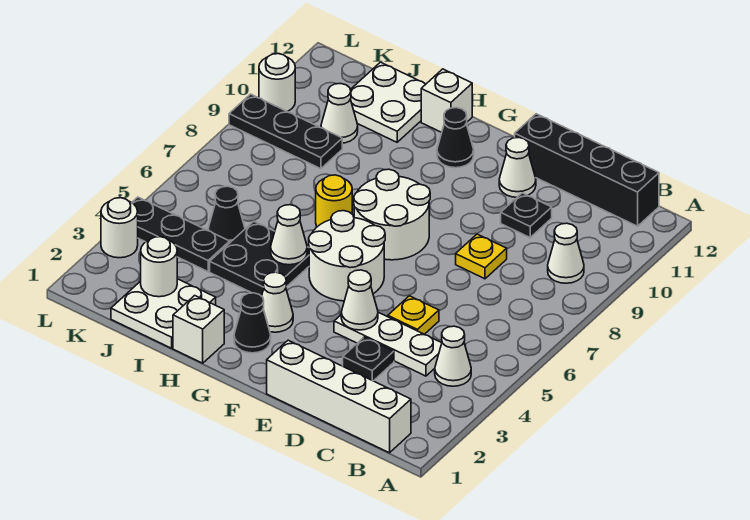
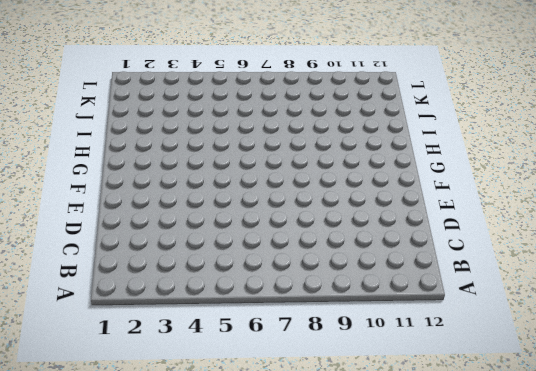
none -> white 1x4 brick [267,340,411,453]
none -> white 1x1 cone [435,326,471,386]
none -> white 1x1 cone [548,223,584,283]
none -> black 1x4 brick [515,114,659,226]

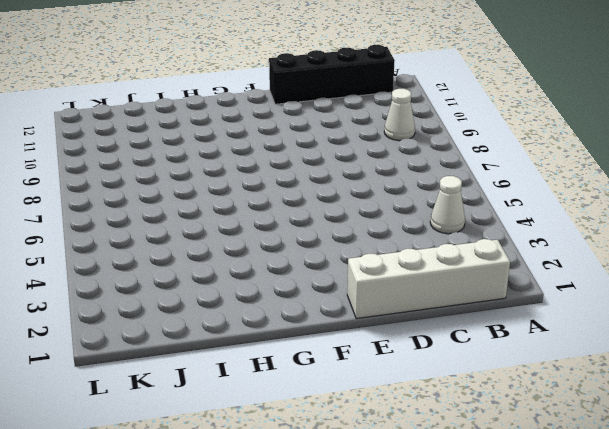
none -> white 1x3 plate [334,312,442,376]
none -> black 1x1 plate [343,337,394,381]
none -> yellow 1x1 plate [388,296,439,334]
none -> yellow 1x1 plate [456,234,507,279]

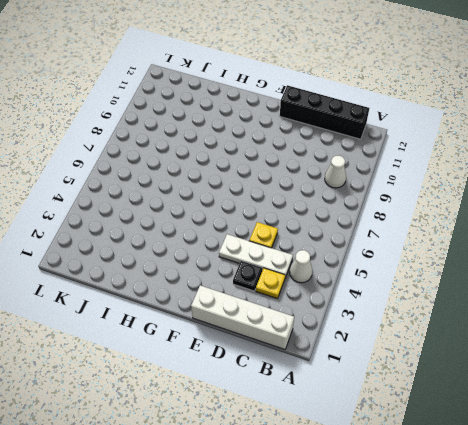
yellow 1x1 plate [256,268,285,299] -> yellow 1x1 plate moved to [456,234,507,279]
none -> black 1x1 plate [501,193,552,237]
none -> white 1x1 cone [499,137,536,197]
none -> white 2x2 round brick [309,211,385,301]
none -> white 2x2 round brick [354,169,430,260]

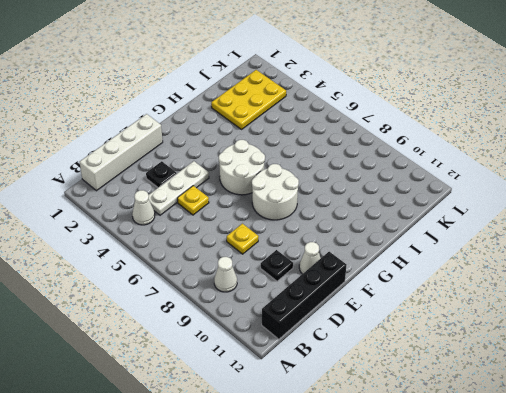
yellow 2x3 plate [211,70,286,129] -> white 2x2 plate [111,279,216,348]
none -> black 1x1 cone [234,293,271,353]
none -> white 1x1 cone [262,272,293,332]
none -> black 1x1 cone [437,108,474,168]
none -> white 1x1 brick [173,296,224,363]

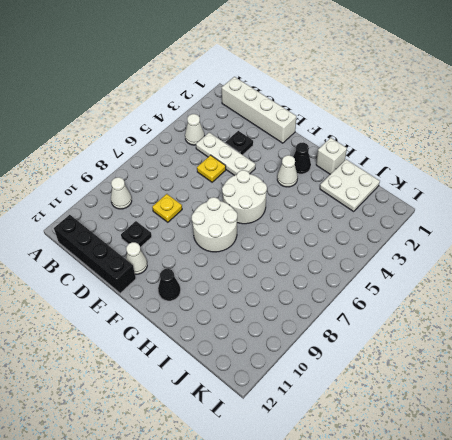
none -> black 2x2 plate [210,221,309,296]
none -> yellow 1x1 round brick [316,175,352,227]
none -> white 1x1 brick [421,69,472,132]
none -> white 2x2 plate [350,62,426,142]

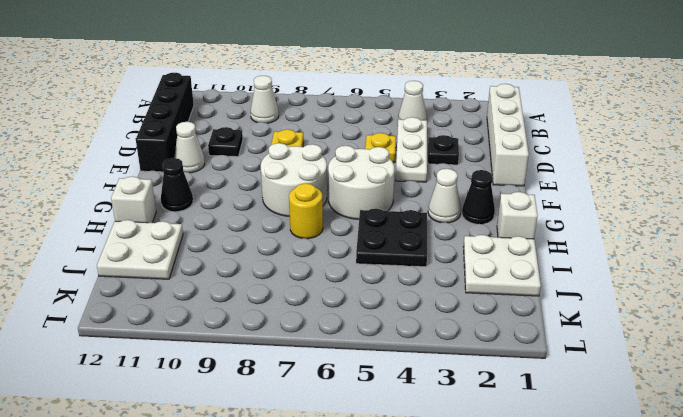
none -> black 1x3 plate [132,197,230,272]
none -> black 1x1 cone [208,186,245,242]
none -> black 1x3 plate [229,94,342,169]
none -> white 1x1 cone [321,83,358,143]

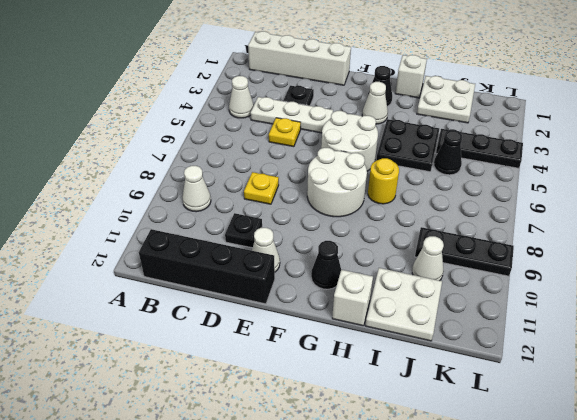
none -> white 1x1 round brick [101,198,138,258]
none -> white 1x1 round brick [259,54,295,112]
none -> white 1x1 cone [341,270,378,330]
none -> white 1x1 cone [271,205,307,265]

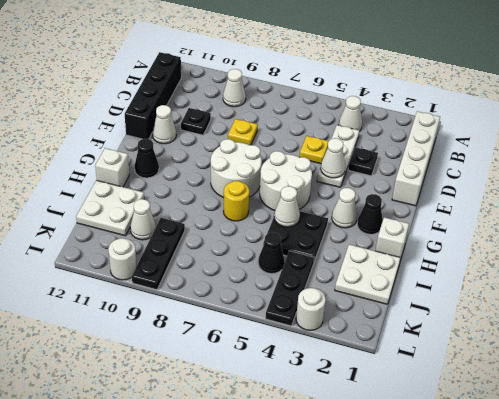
none -> white 1x1 round brick [141,237,177,297]

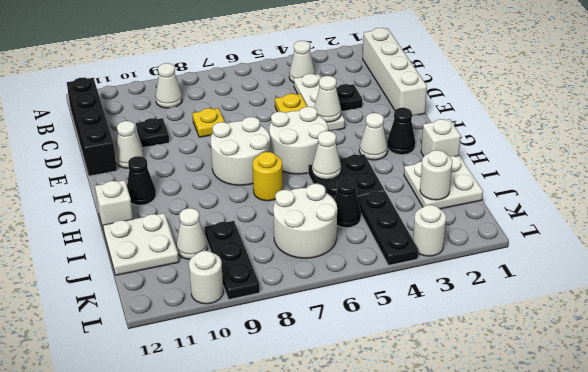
white 2x2 round brick [273,184,337,258] -> none

